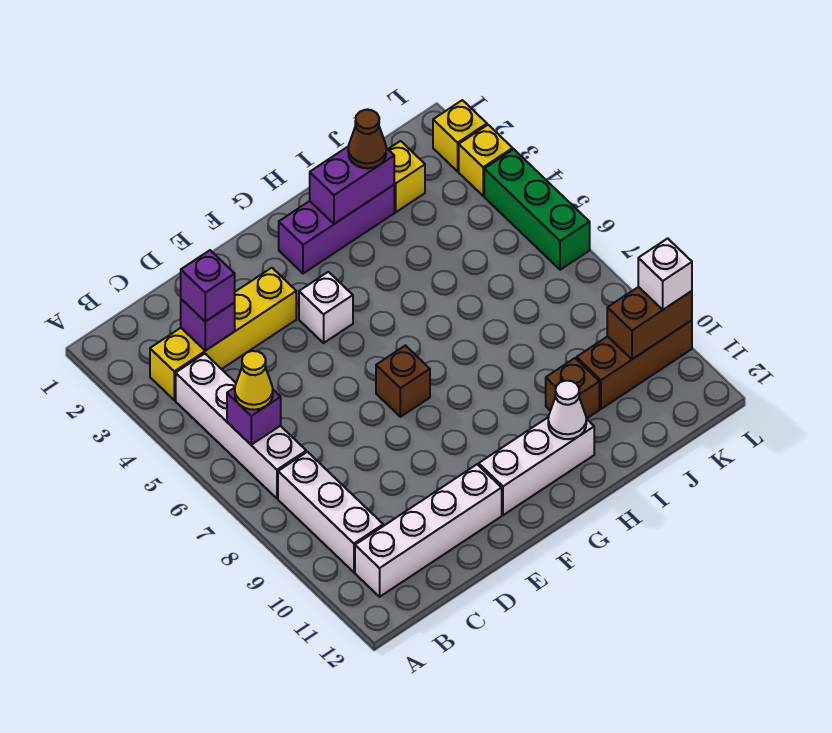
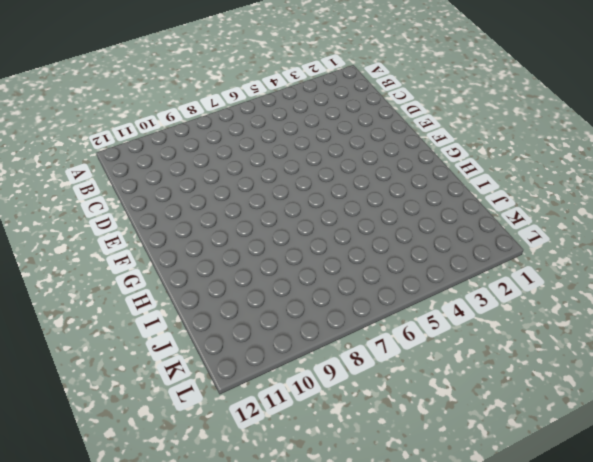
none -> yellow 1x4 brick [150,268,296,400]
none -> white 1x4 brick [176,354,306,498]
none -> white 1x3 brick [278,452,383,572]

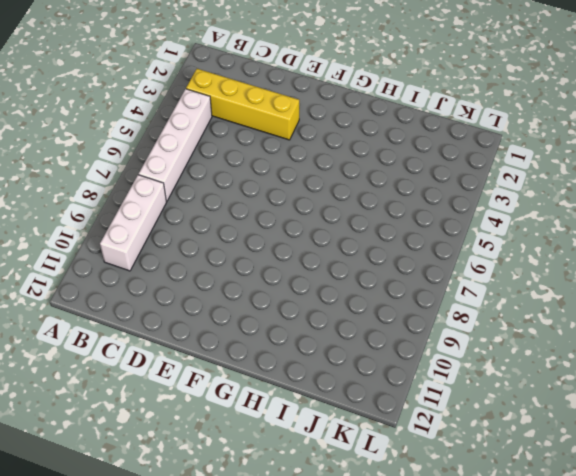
none -> white 1x4 brick [355,464,502,597]
none -> white 1x1 brick [299,272,353,343]
none -> brown 1x1 brick [376,346,430,417]

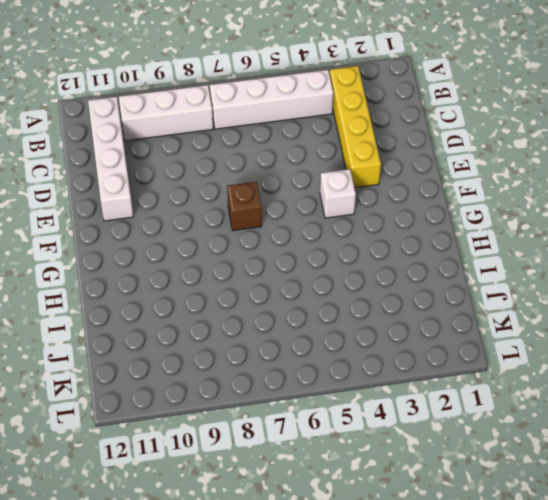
none -> white 1x3 brick [479,417,594,515]
none -> purple 1x3 brick [279,185,394,273]
none -> brown 1x1 brick [546,358,599,419]

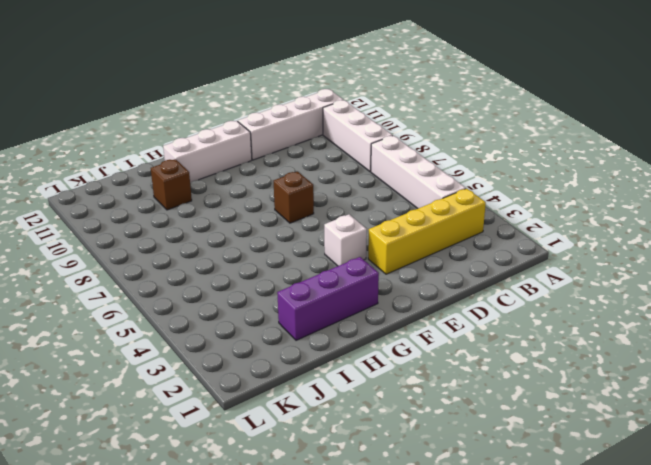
none -> yellow 1x1 brick [388,141,425,212]
none -> brown 1x3 brick [577,320,692,409]
none -> yellow 1x1 brick [433,100,487,171]

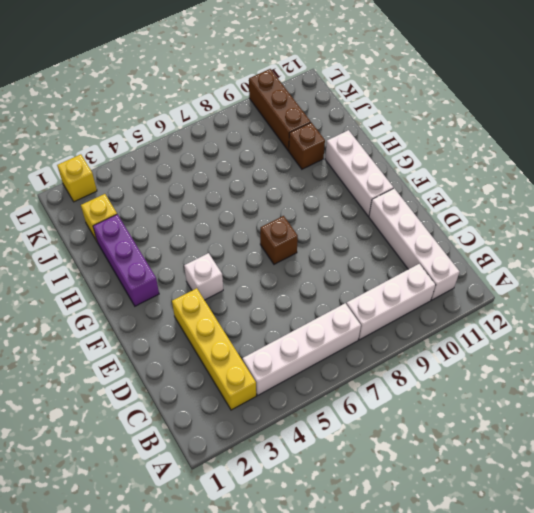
none -> yellow 1x1 brick [459,125,513,196]
none -> green 1x3 brick [484,149,590,270]
none -> purple 1x1 brick [227,388,281,445]

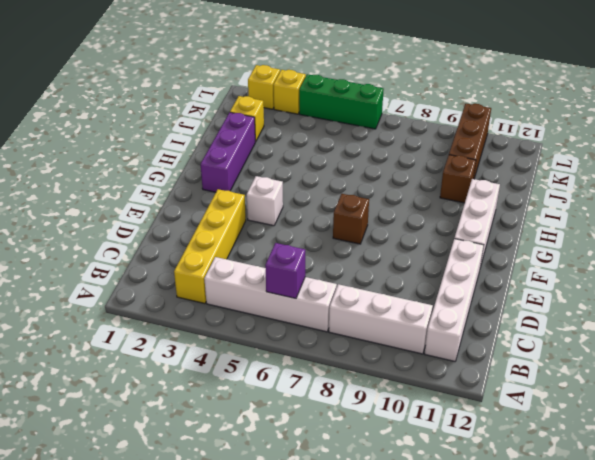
none -> purple 1x1 brick [181,299,235,351]
none -> purple 1x2 brick [310,146,394,224]
none -> white 1x1 cone [548,381,586,439]

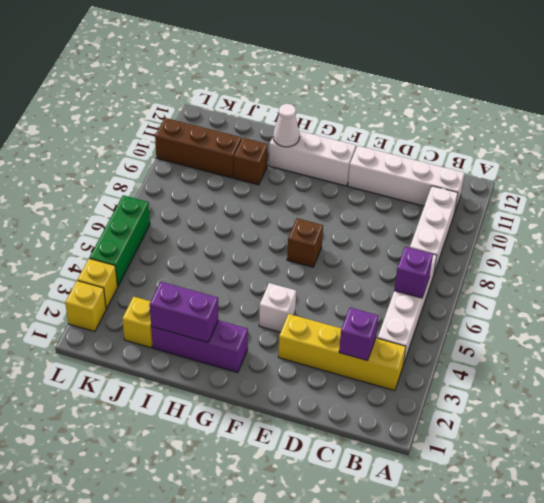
none -> brown 1x2 brick [607,287,692,359]
none -> yellow 1x1 cone [235,351,273,410]
none -> purple 1x1 brick [181,250,235,321]

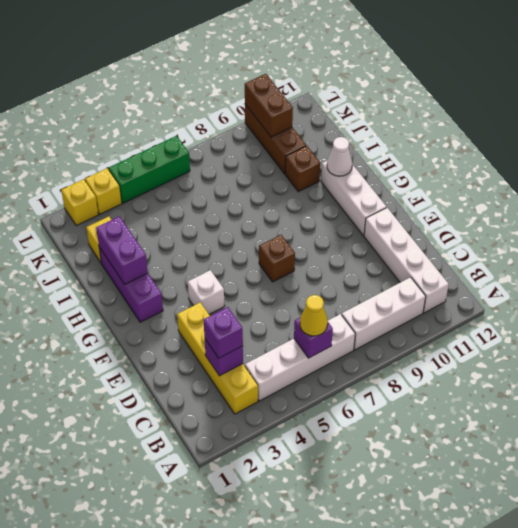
none -> brown 1x1 cone [348,110,386,168]
none -> white 1x1 brick [638,238,692,310]

